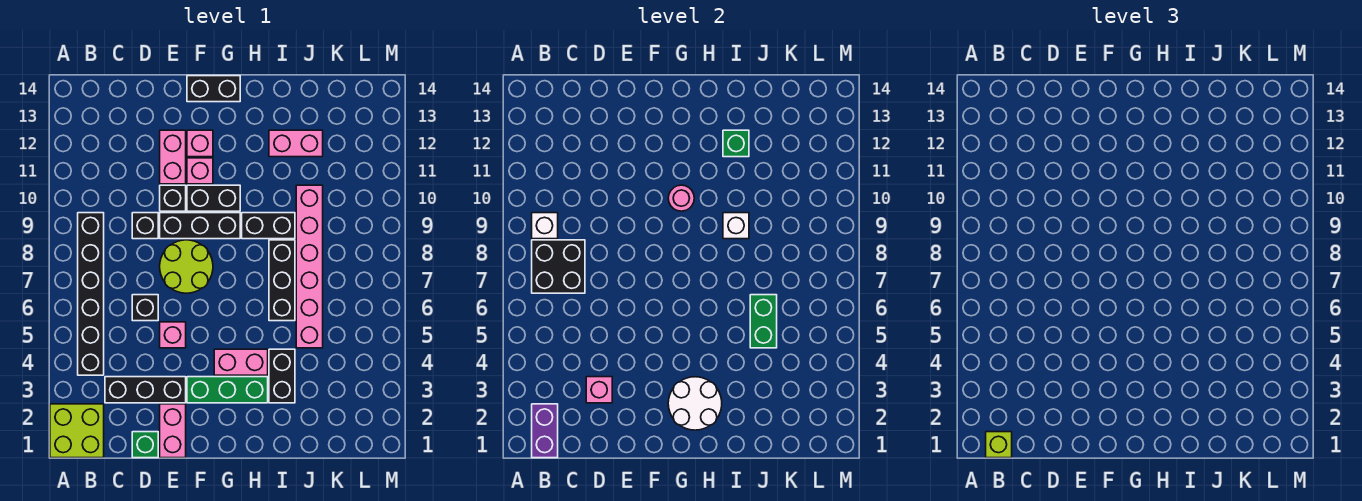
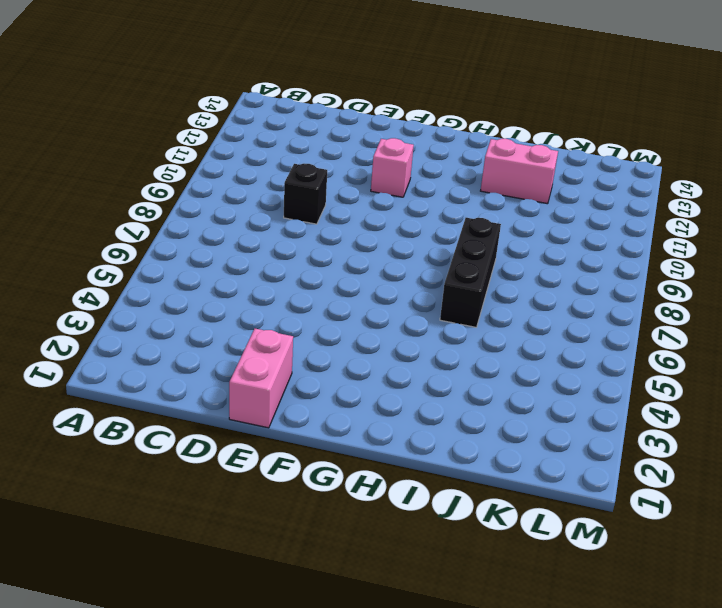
none -> lime 2x2 brick [50,404,104,458]
none -> black 1x6 brick [78,213,104,375]
none -> black 1x3 brick [105,377,186,403]
none -> green 1x1 brick [132,432,158,458]

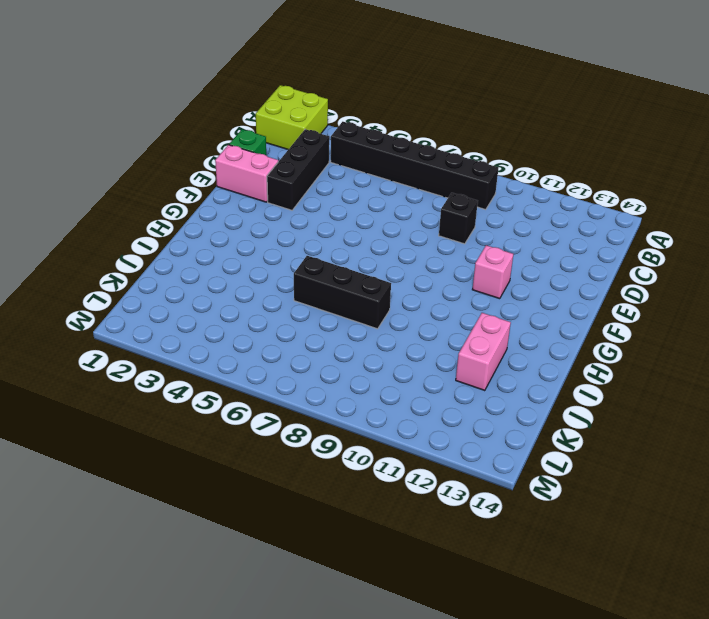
none -> black 1x1 brick [132,295,158,321]
none -> pink 1x1 brick [160,322,186,348]
none -> lime 2x2 round brick [160,240,213,293]
none -> black 1x3 brick [160,213,240,239]

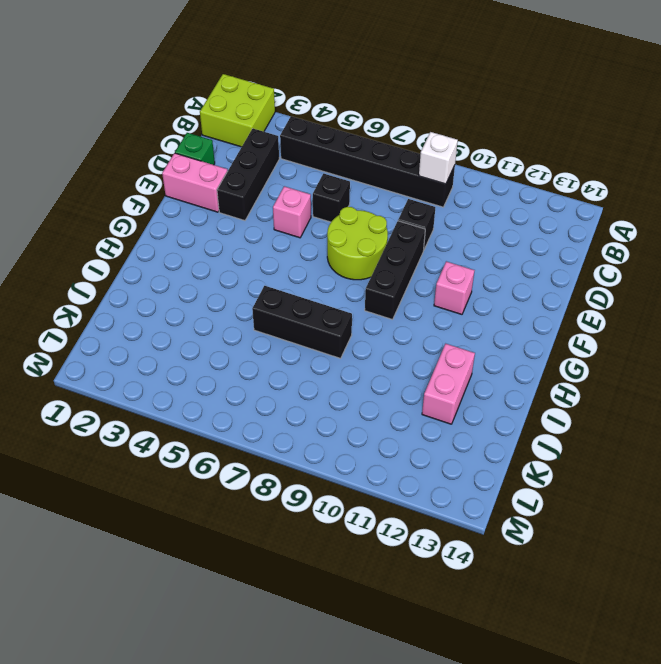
none -> black 1x1 brick [160,185,186,211]
none -> pink 1x2 brick [160,130,186,184]
none -> green 1x3 brick [187,377,268,403]
none -> black 1x2 brick [187,185,240,211]

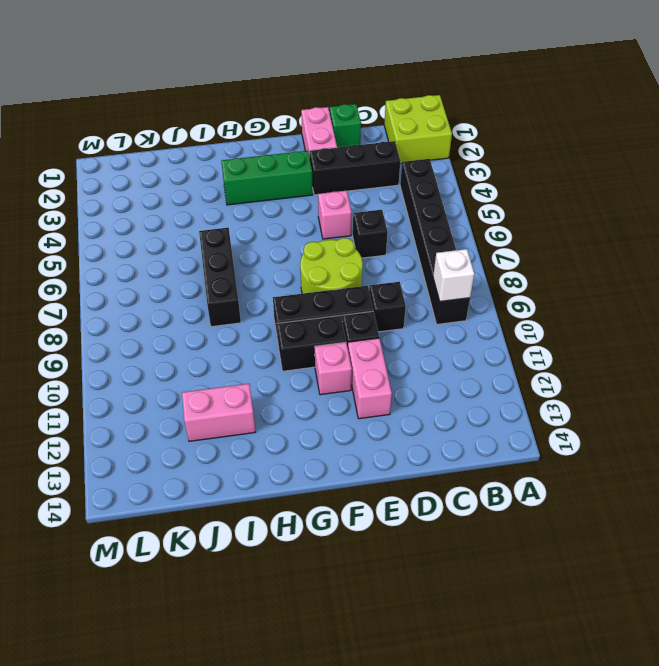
none -> pink 1x1 brick [187,130,213,157]
none -> black 1x2 brick [187,76,240,102]
none -> pink 1x2 brick [214,349,268,375]
none -> black 1x2 brick [242,213,295,239]

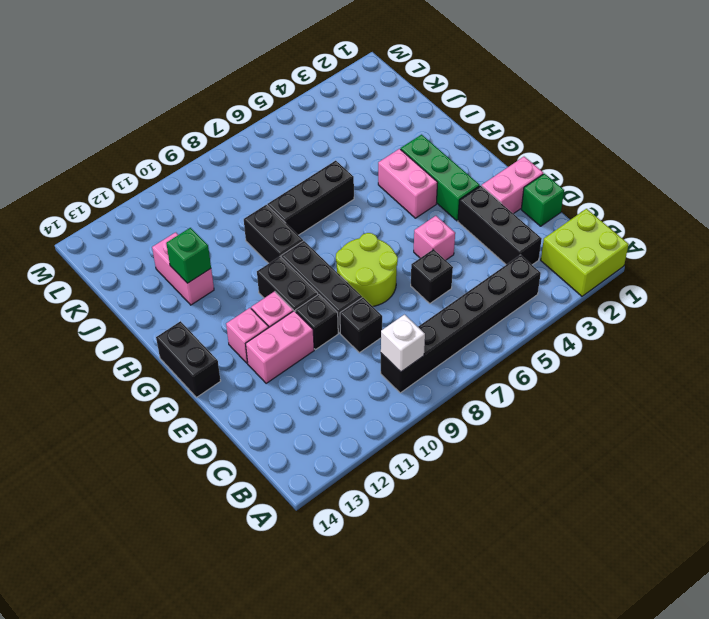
none -> black 1x2 brick [269,349,295,403]
none -> pink 1x6 brick [296,185,323,348]
none -> purple 1x2 brick [532,404,558,458]
none -> black 2x2 brick [532,240,585,293]

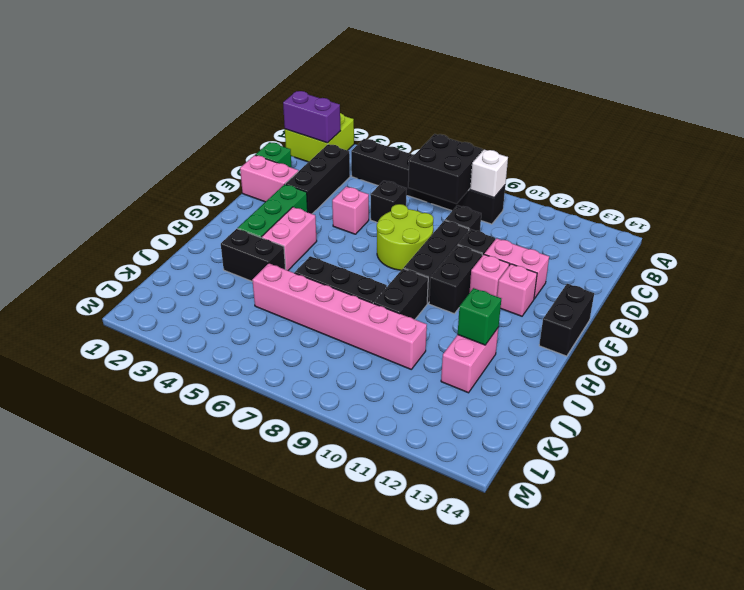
none -> pink 1x1 brick [586,377,612,403]
none -> white 2x2 round brick [668,377,722,430]
none -> pink 1x1 round brick [668,185,694,211]
none -> white 1x1 brick [723,213,749,239]

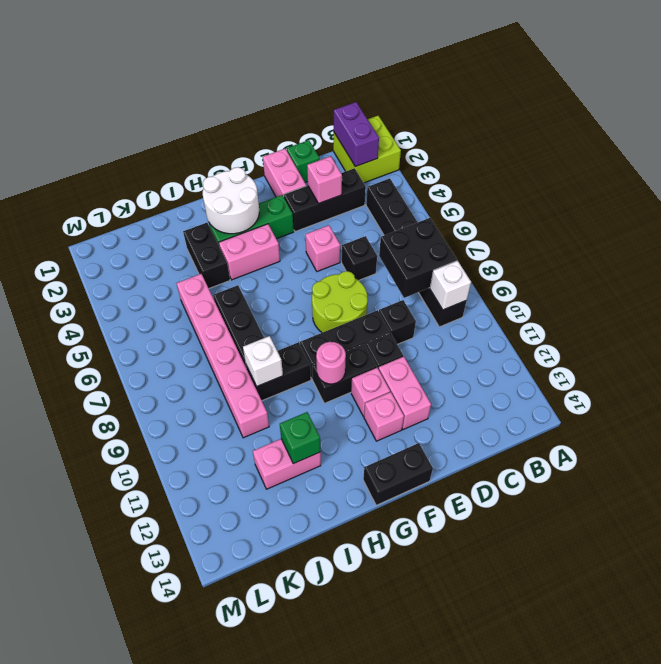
none -> green 1x2 brick [750,295,777,348]
none -> lime 1x1 brick [986,432,1012,458]

